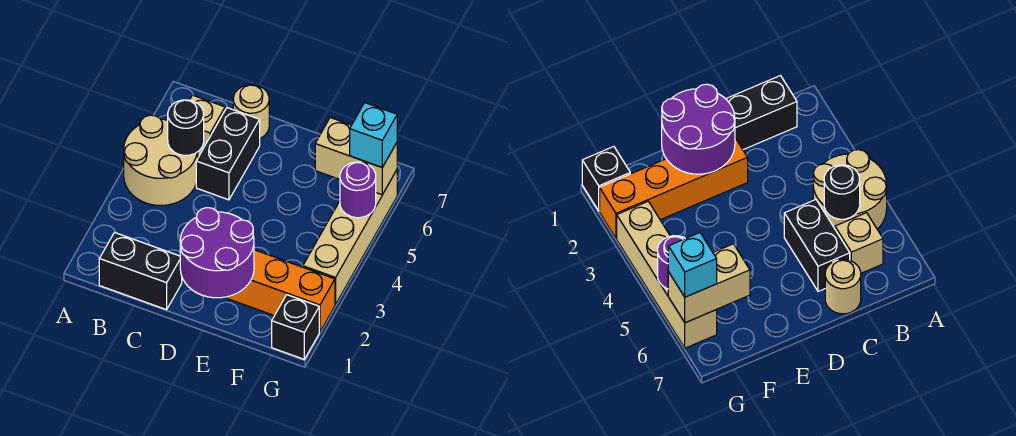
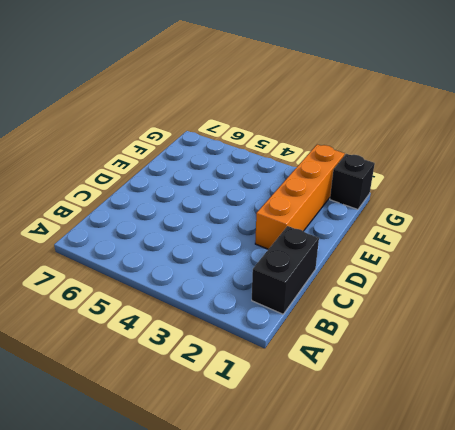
none -> tan 2x2 round brick [124,115,198,205]
none -> tan 1x1 brick [190,95,225,156]
none -> black 1x2 brick [196,108,260,200]

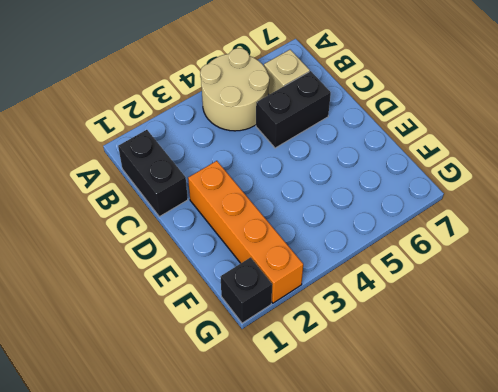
none -> tan 1x1 round brick [233,85,269,138]
none -> tan 1x4 brick [303,170,397,305]
none -> black 1x1 round brick [168,100,204,155]

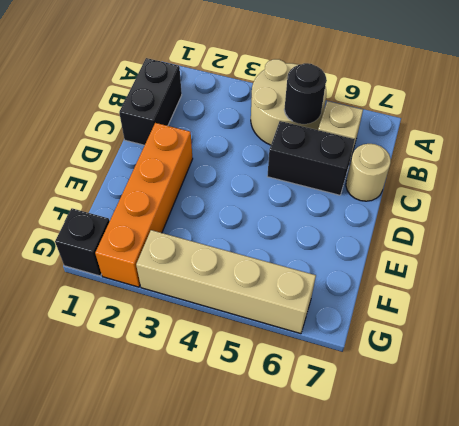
none -> purple 2x2 round brick [180,208,254,298]
none -> tan 1x2 brick [315,118,397,195]
none -> purple 1x1 round brick [340,162,376,218]

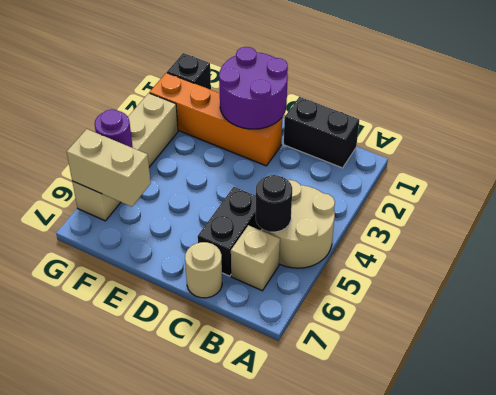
none -> cyan 1x1 brick [350,103,397,167]

